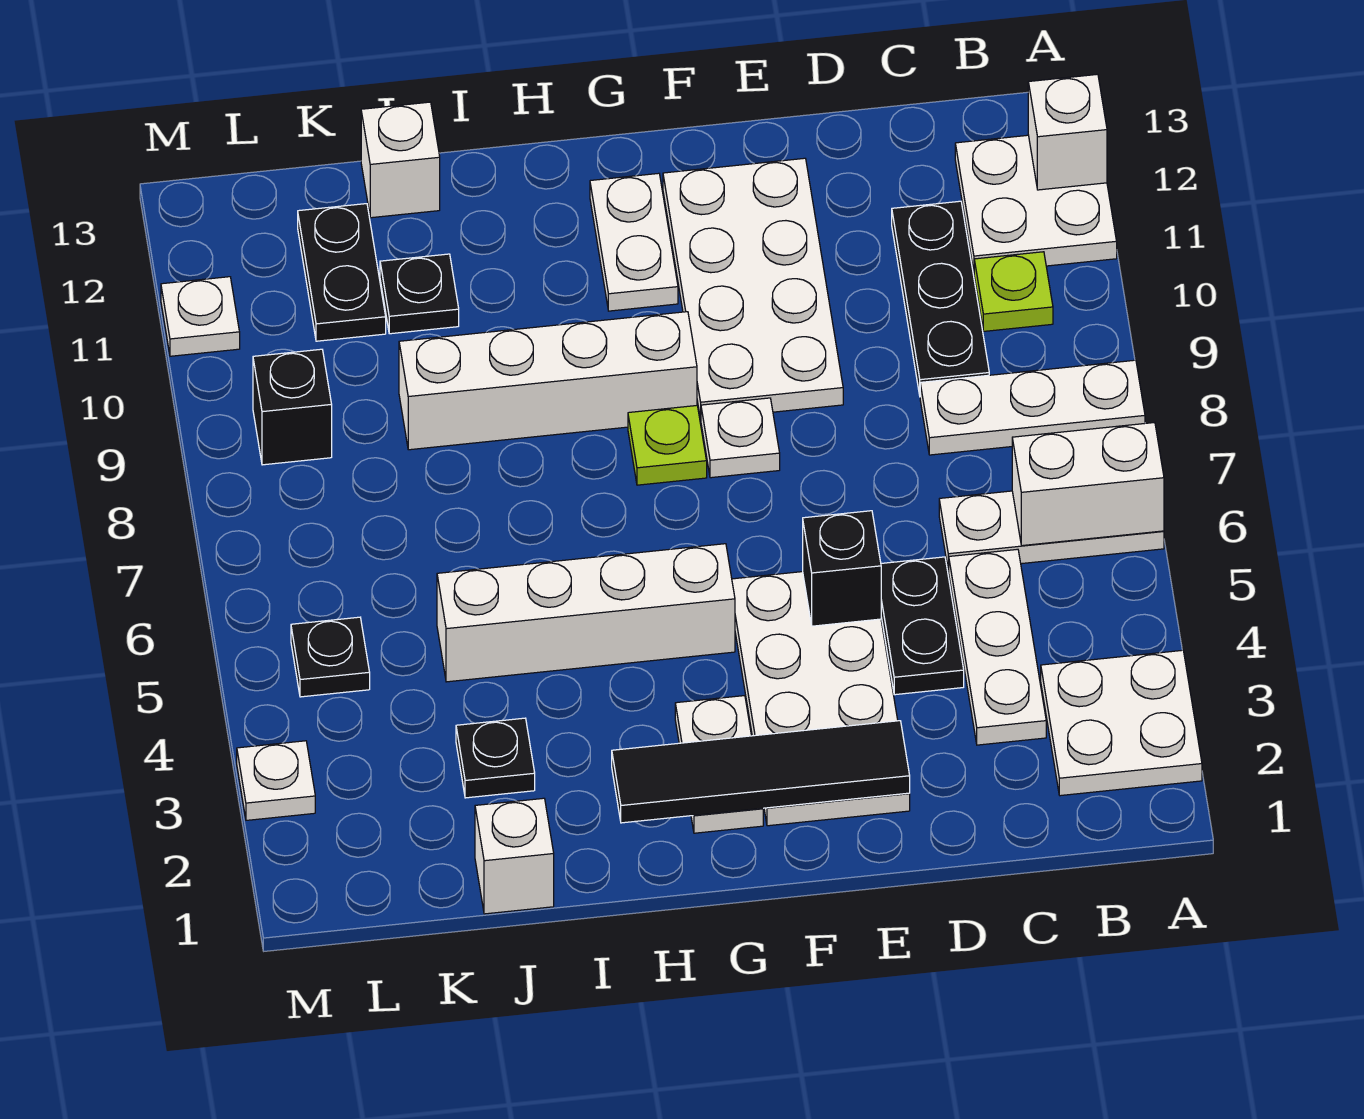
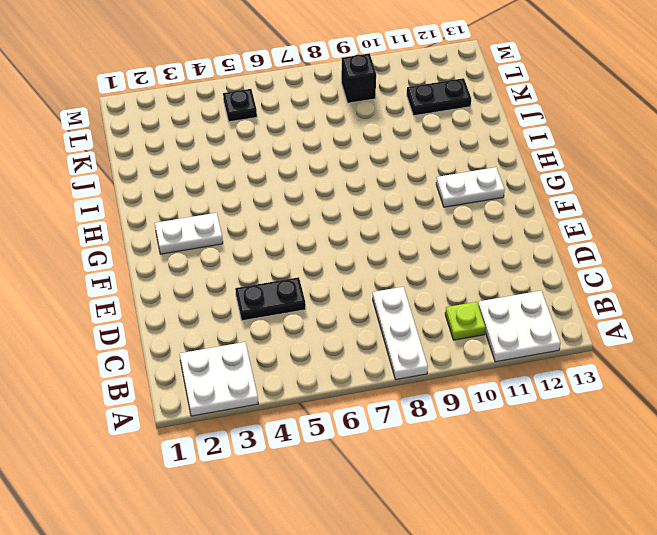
none -> white 1x3 plate [939,491,1164,571]
none -> white 1x3 plate [949,549,1046,745]
none -> black 1x3 plate [892,201,989,395]

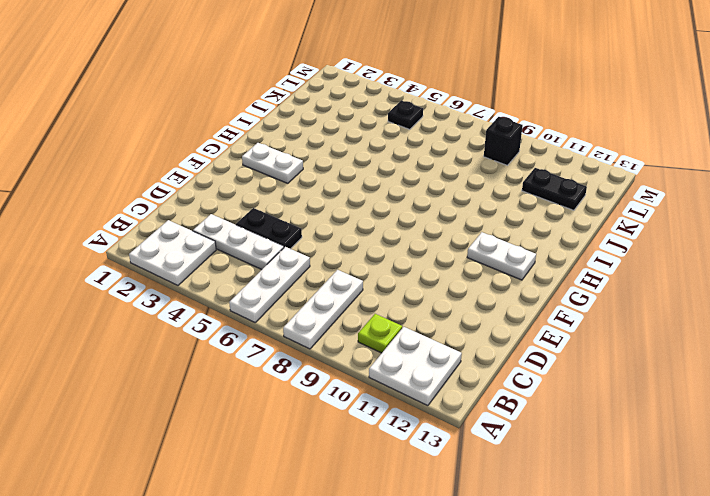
none -> black 1x3 plate [892,201,989,395]
none -> white 2x4 plate [732,572,910,826]
none -> white 2x4 plate [663,158,843,419]

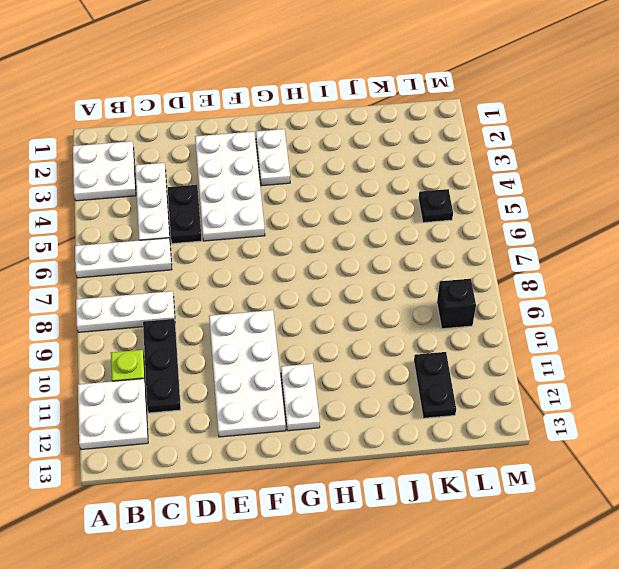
none -> white 1x1 plate [701,398,780,478]
none -> white 1x4 brick [437,544,735,682]
none -> lime 1x1 plate [628,406,707,485]

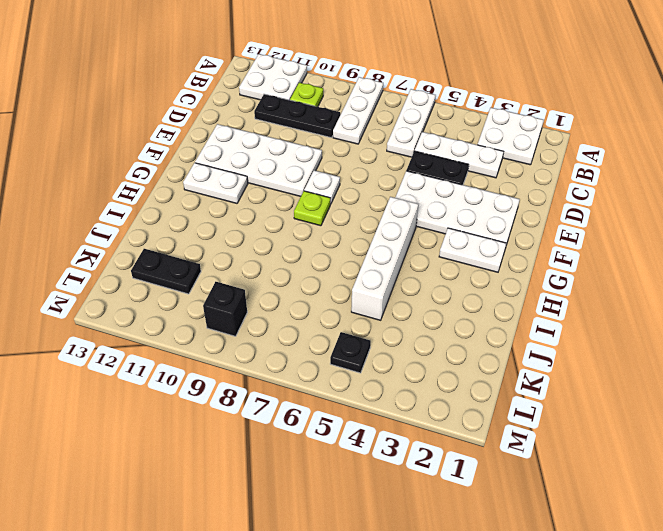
none -> white 1x4 brick [399,312,697,450]
none -> white 1x1 brick [475,798,554,914]
none -> black 1x1 plate [456,718,535,798]

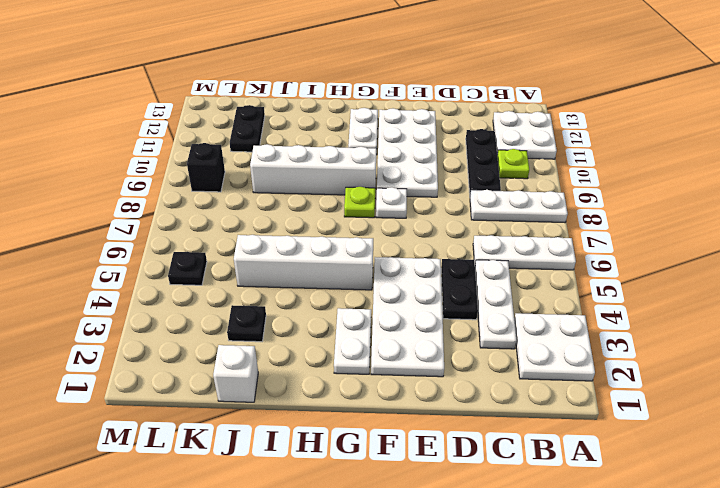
none -> black 1x1 plate [380,254,459,334]
none -> white 1x1 brick [361,102,440,218]
none -> white 1x1 plate [237,741,315,820]

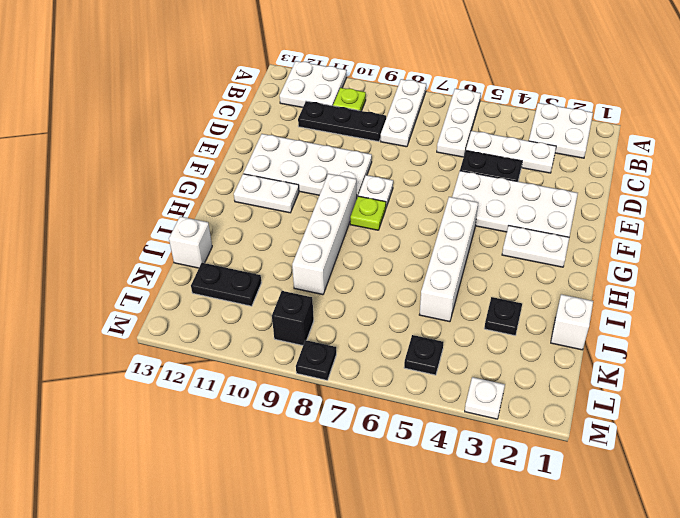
black 1x1 plate [296,340,336,380] -> black 1x1 plate moved to [380,254,459,334]
none -> white 1x1 plate [161,277,240,356]
none -> white 1x2 brick [1012,423,1164,546]
none -> white 1x1 brick [1028,74,1107,190]

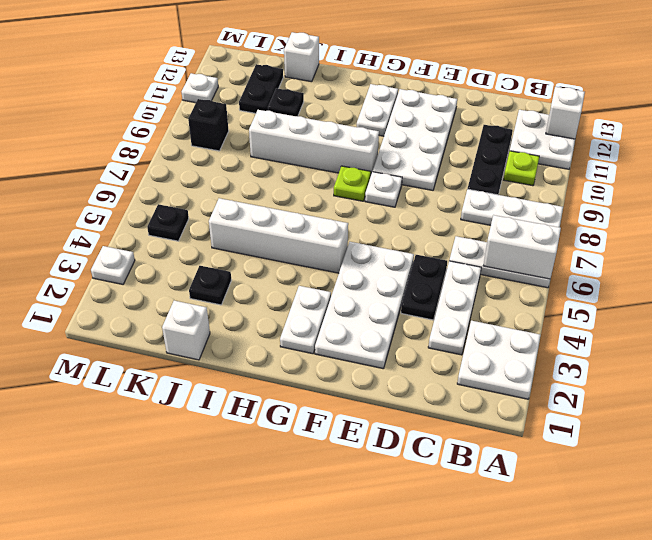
none -> black 1x4 tile [612,721,910,823]
none -> black 1x1 brick [803,511,881,626]

